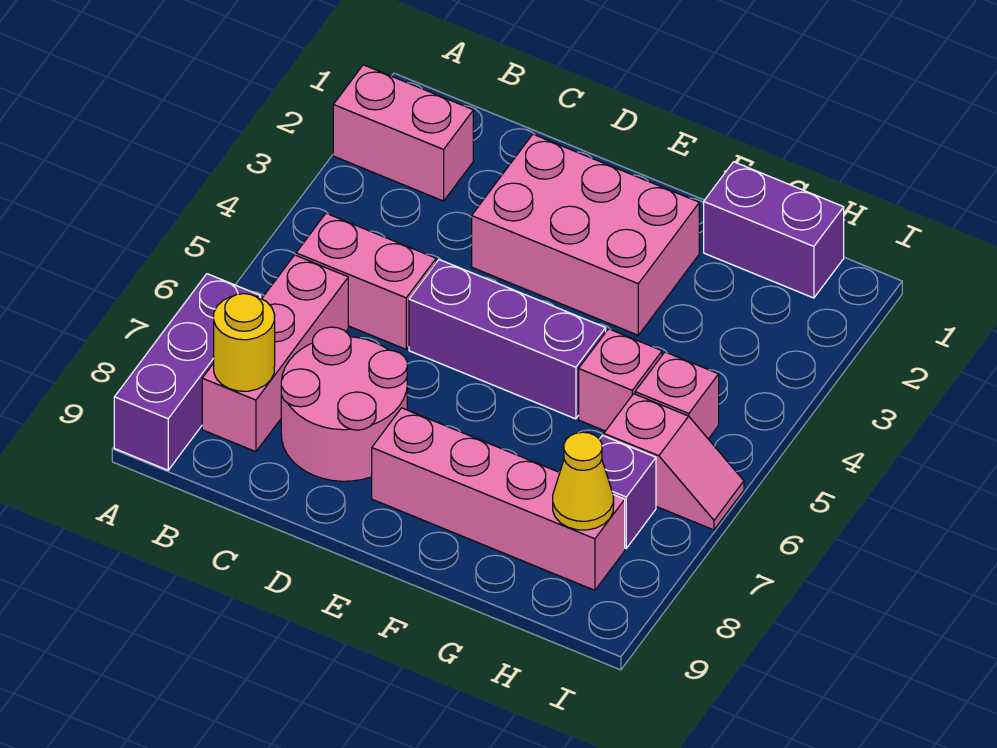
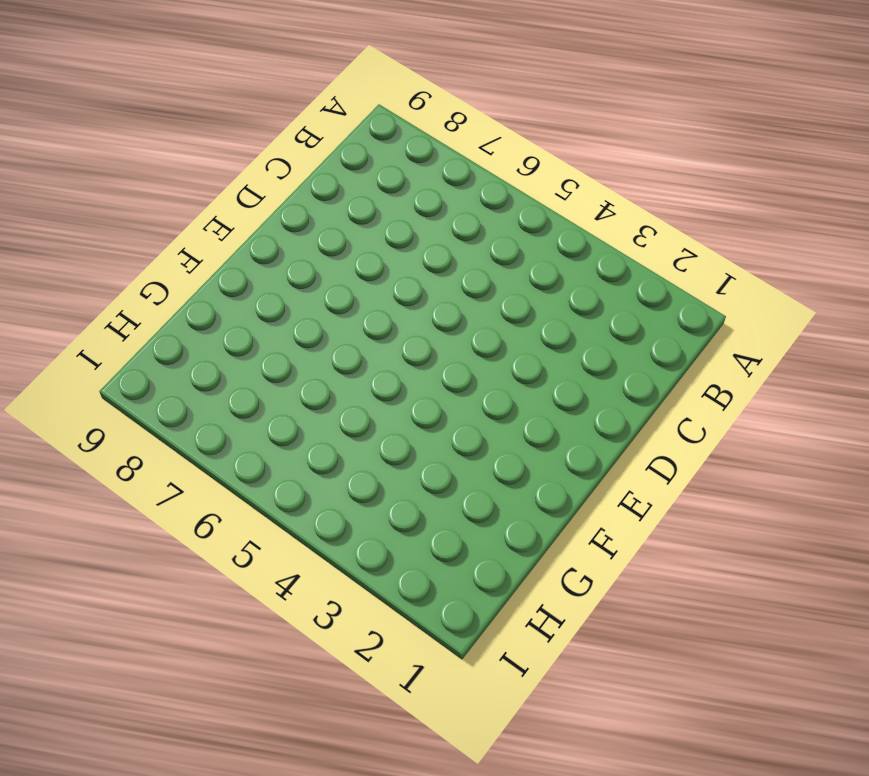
none -> pink 1x2 brick [333,65,473,201]
none -> purple 1x3 brick [114,274,261,470]
none -> pink 1x2 brick [296,213,436,349]

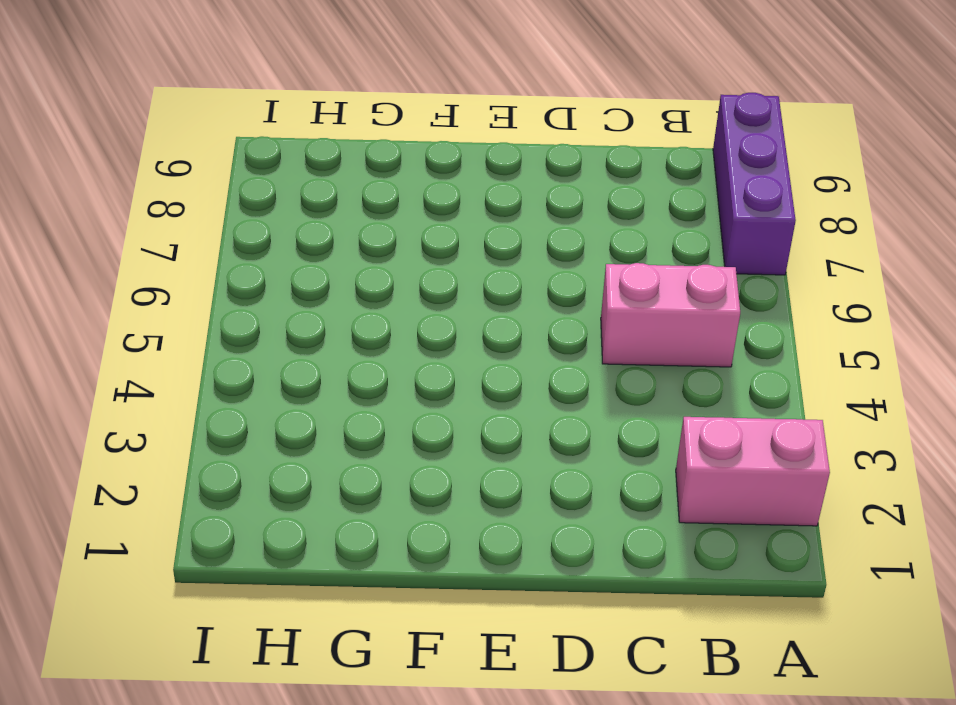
none -> pink 1x3 brick [202,255,348,452]
none -> pink 2x2 round brick [281,327,407,481]
none -> pink 2x3 brick [472,134,699,335]

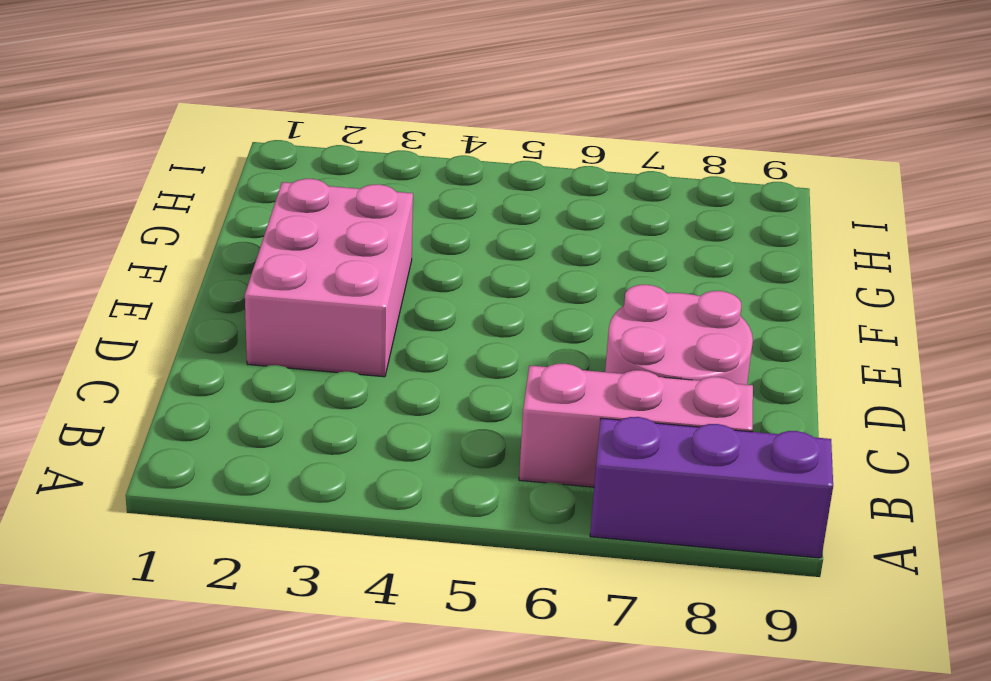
none -> pink 1x2 brick [333,65,473,201]
none -> pink 1x2 brick [296,213,436,349]
none -> purple 1x3 brick [409,260,606,419]

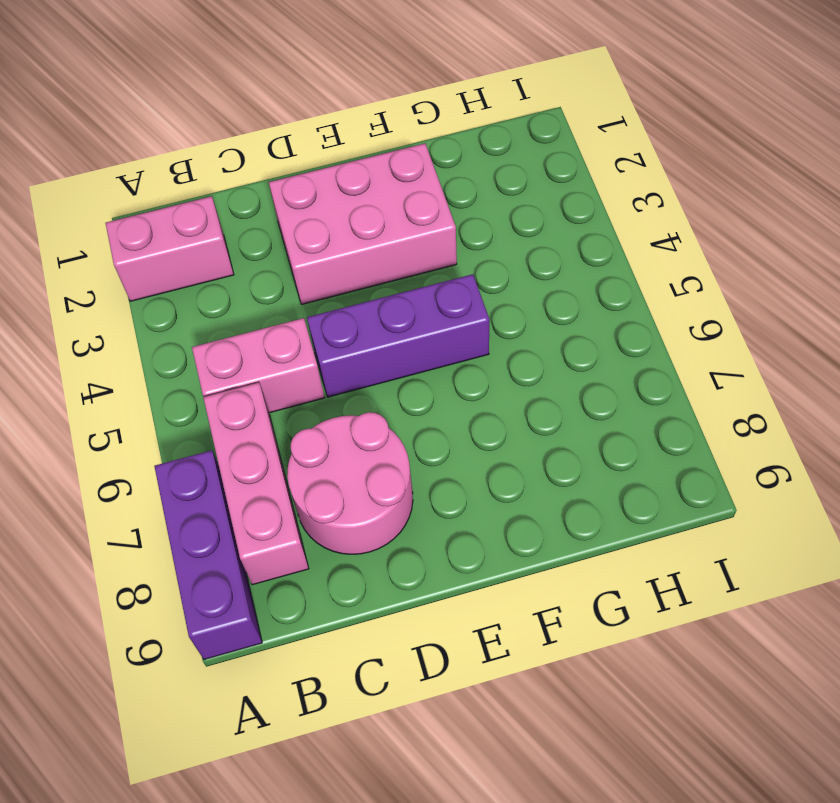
none -> pink 1x4 brick [372,408,625,590]
none -> purple 1x2 brick [704,162,844,298]
none -> pink 1x1 brick [579,329,662,431]

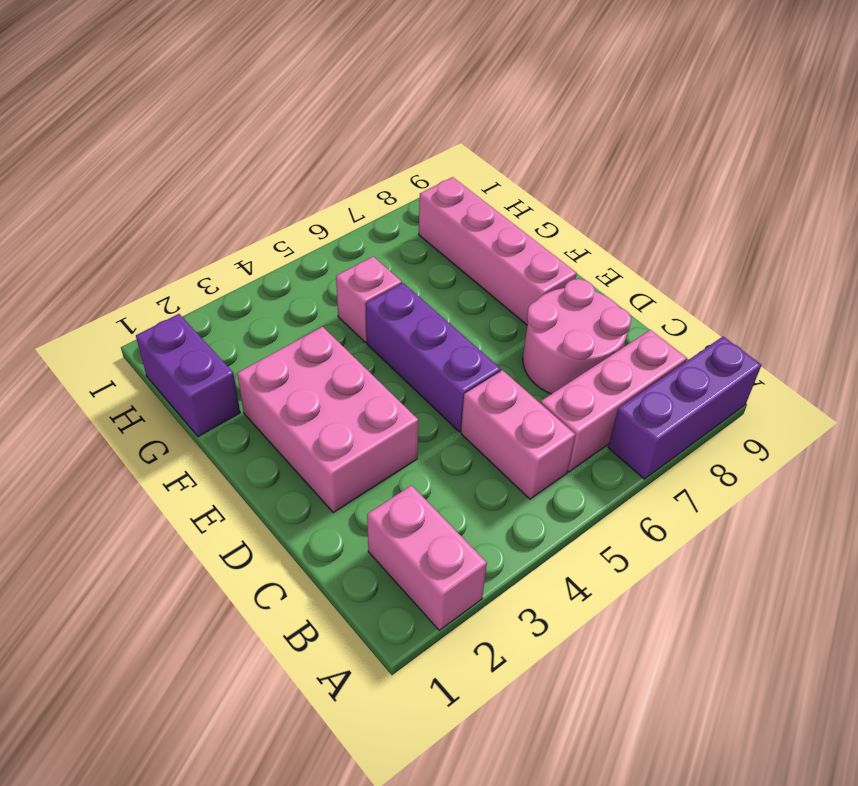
none -> pink 1x1 brick [635,352,719,439]
none -> pink 1x2 slope [604,394,744,530]
none -> purple 1x1 brick [600,436,656,548]

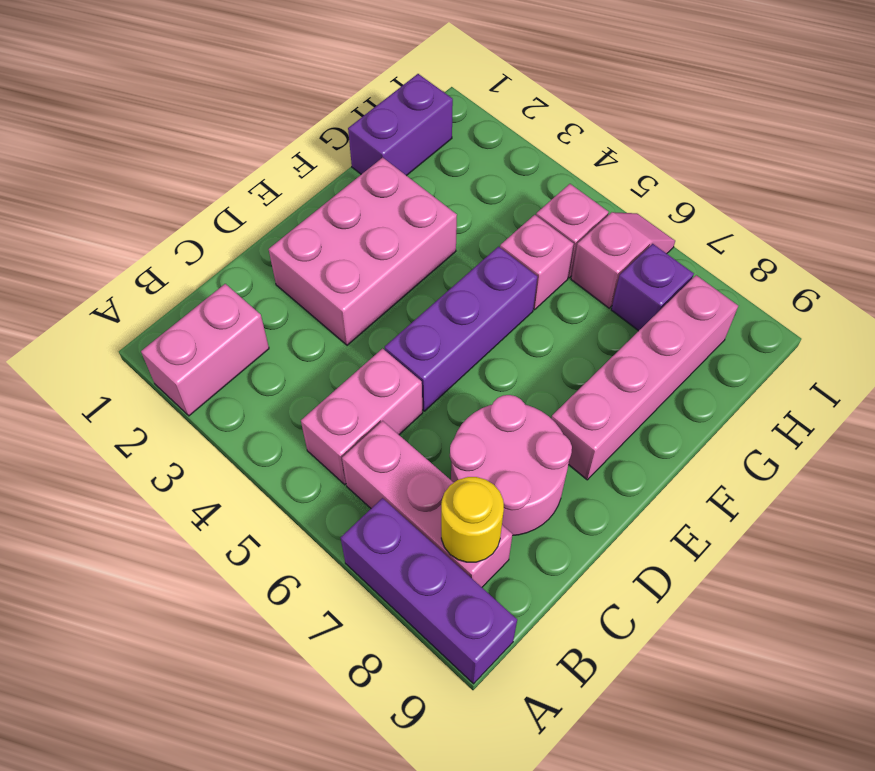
none -> yellow 1x1 cone [553,432,614,530]

